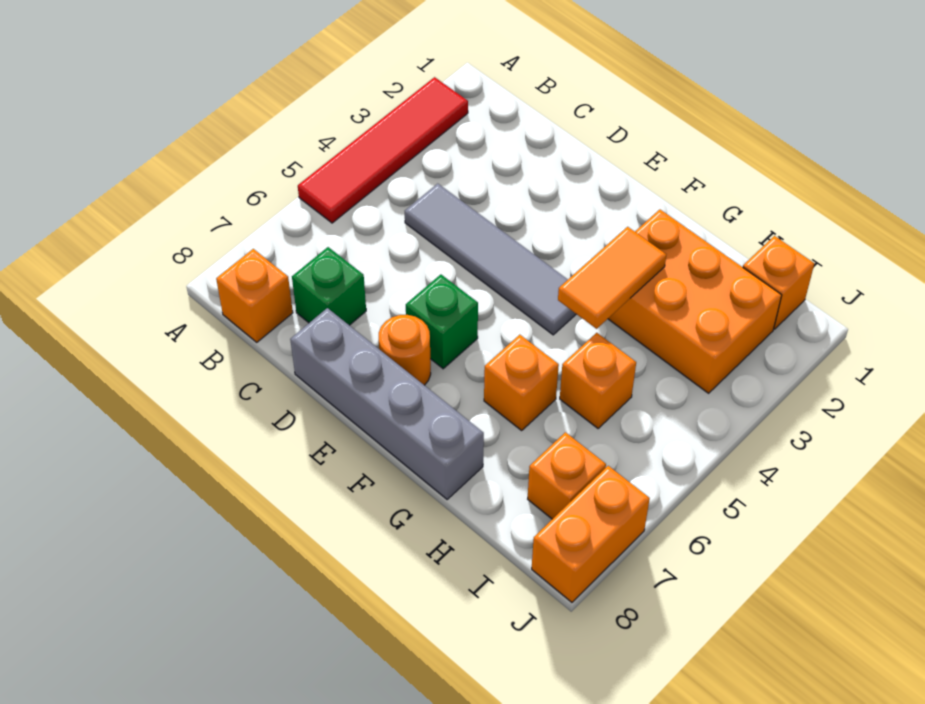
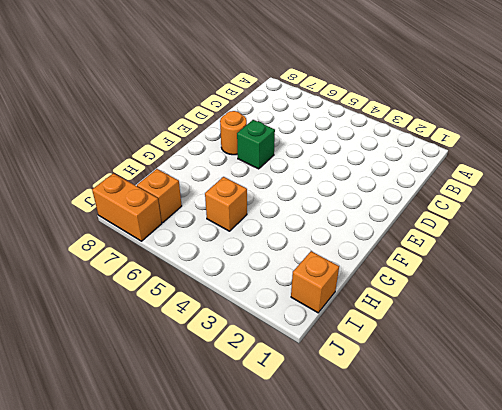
none -> red 1x4 tile [298,77,468,223]
none -> orange 1x1 brick [216,249,293,342]
none -> grey 1x4 tile [405,184,576,335]

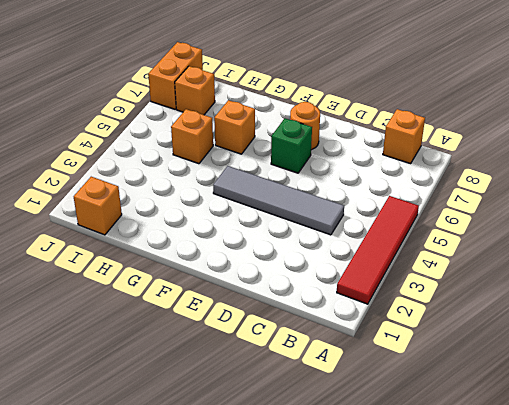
none -> green 1x1 brick [292,247,366,325]
none -> grey 1x4 brick [290,308,484,499]
none -> orange 2x3 brick [608,210,782,393]

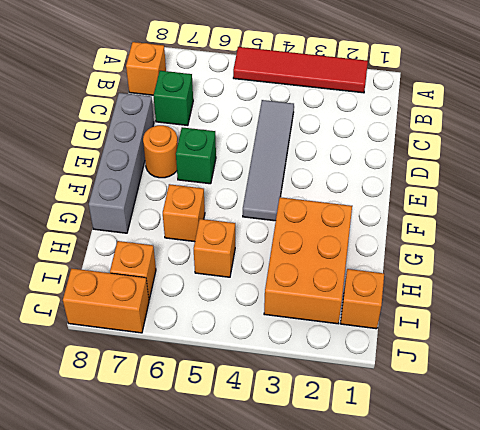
none -> orange 1x2 tile [558,227,666,329]

